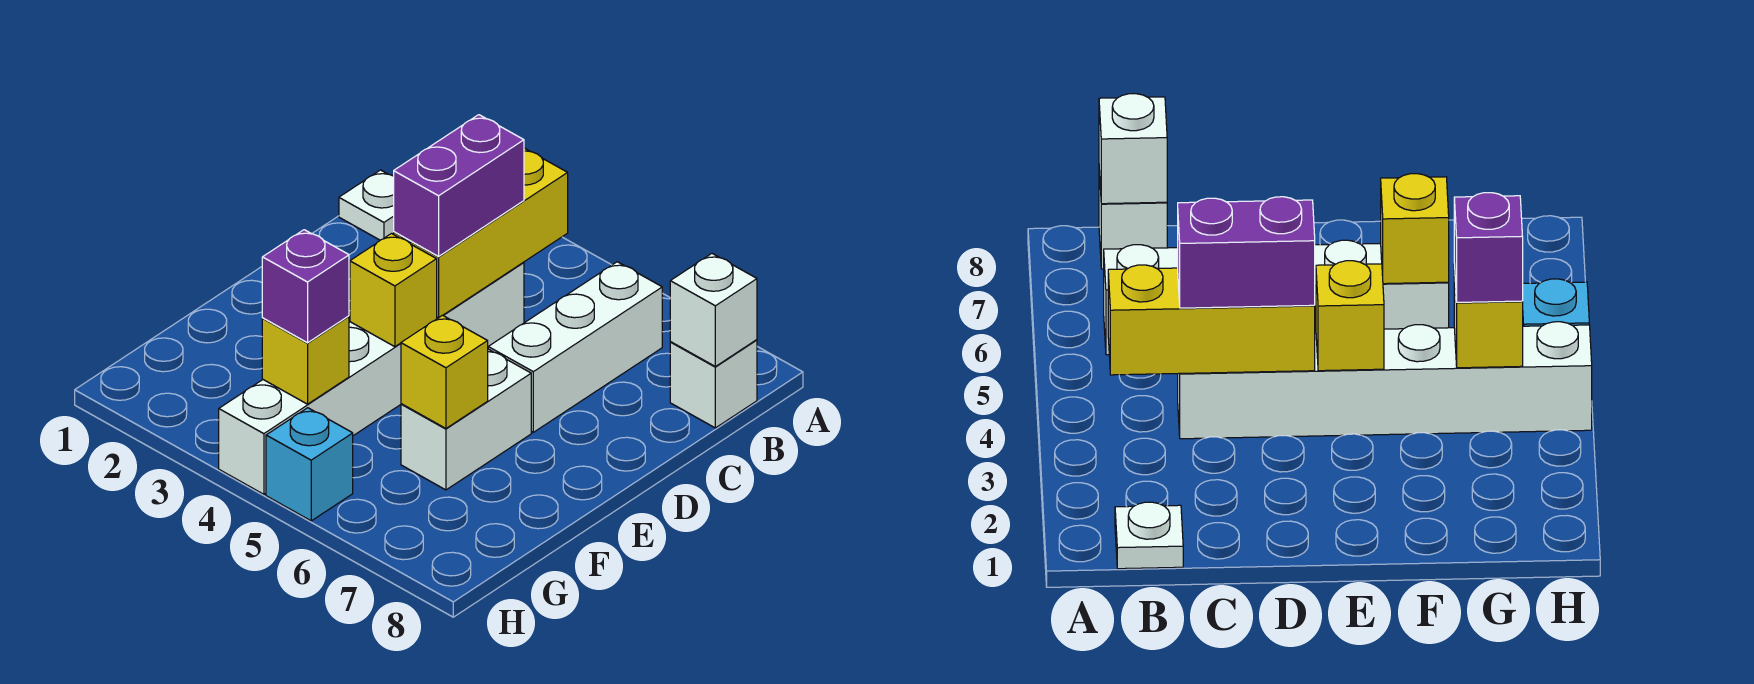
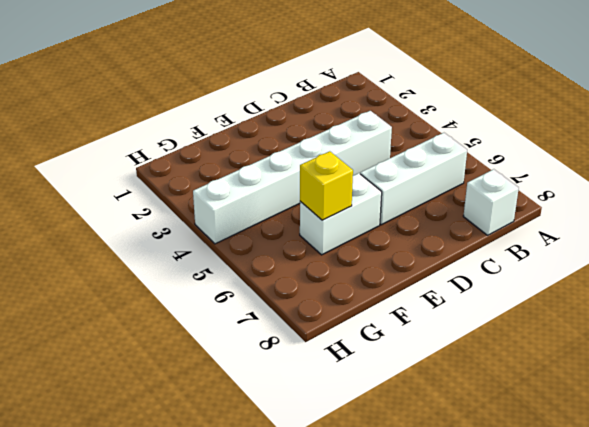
none -> white 1x1 plate [339,170,394,240]
none -> cyan 1x1 brick [266,408,353,521]
none -> yellow 1x3 brick [394,148,568,318]

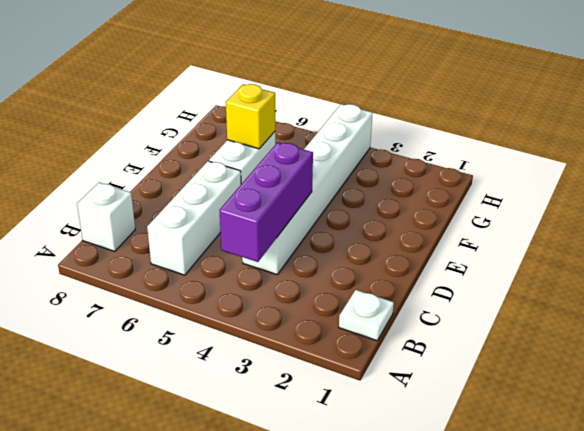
purple 1x3 brick [219,142,313,262] -> yellow 1x3 brick [394,148,568,318]
none -> cyan 1x1 brick [266,408,353,521]
none -> white 1x1 brick [670,254,757,366]
none -> yellow 1x1 brick [350,234,437,347]

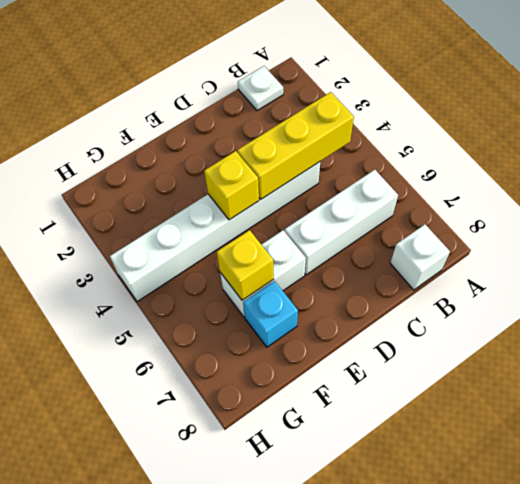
cyan 1x1 brick [243,281,298,347] -> cyan 1x1 brick moved to [266,408,353,521]
none -> white 1x1 brick [670,254,757,366]
none -> yellow 1x1 brick [262,316,349,404]
none -> purple 1x2 brick [394,115,524,256]

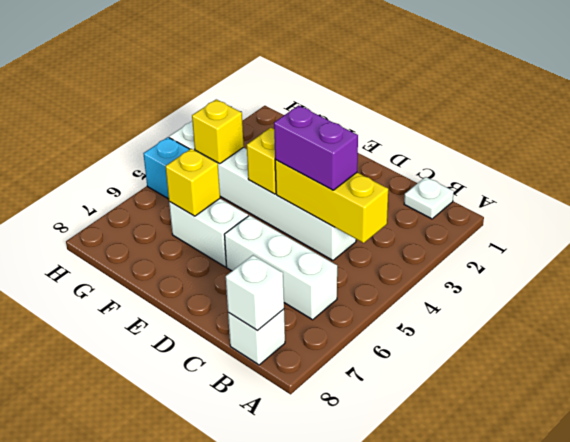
none -> purple 1x1 brick [262,230,349,343]

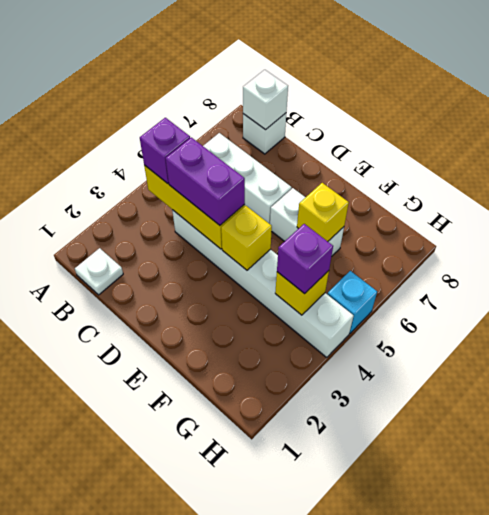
purple 1x1 brick [140,118,190,183] -> none

